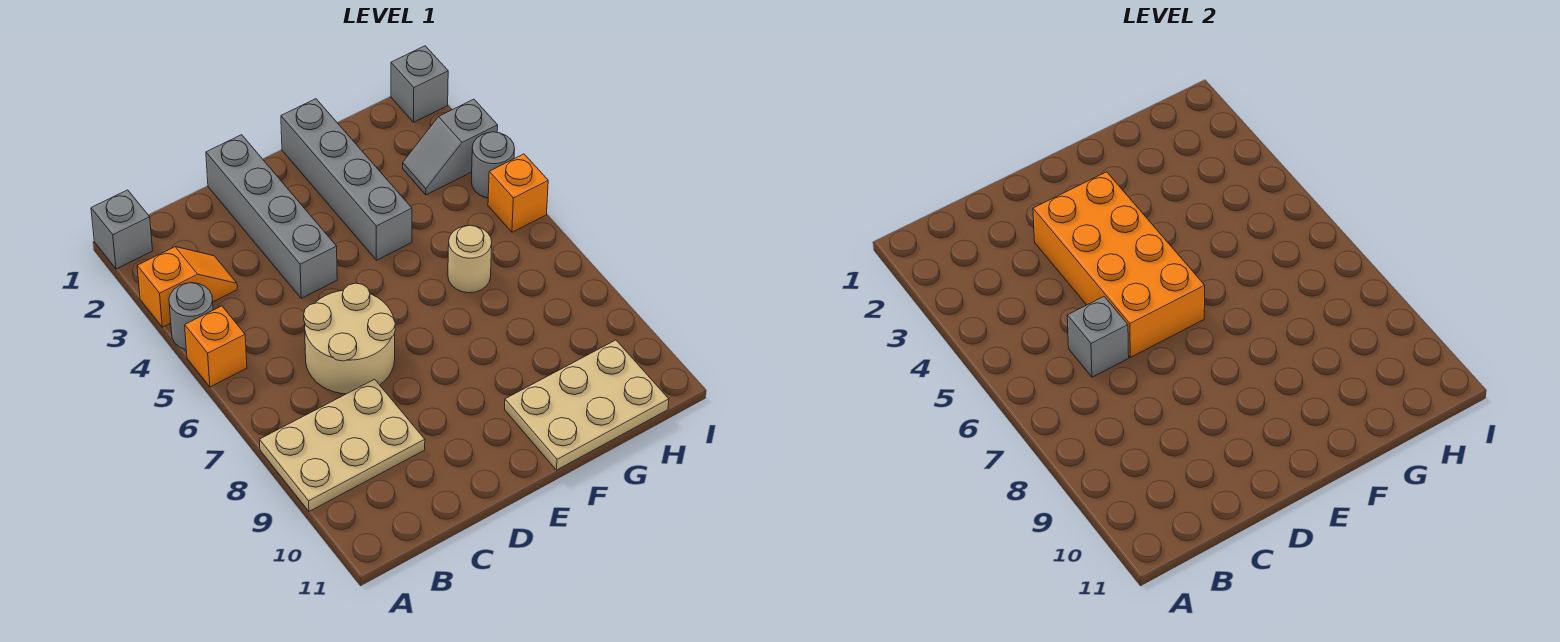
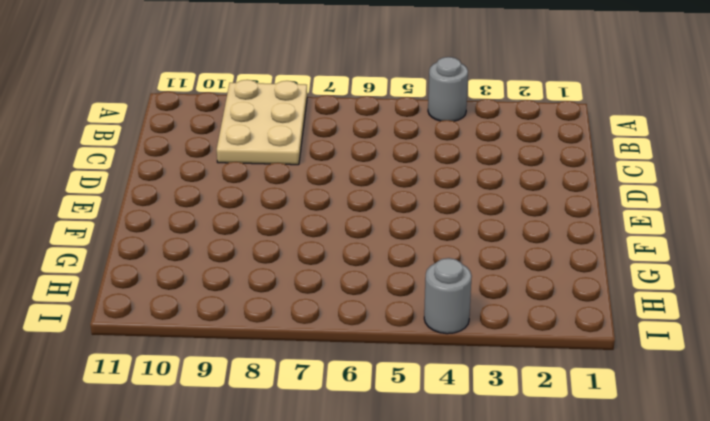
none -> grey 1x1 brick [91,190,152,269]
none -> orange 1x2 slope [137,247,237,327]
none -> orange 1x1 brick [185,306,247,387]

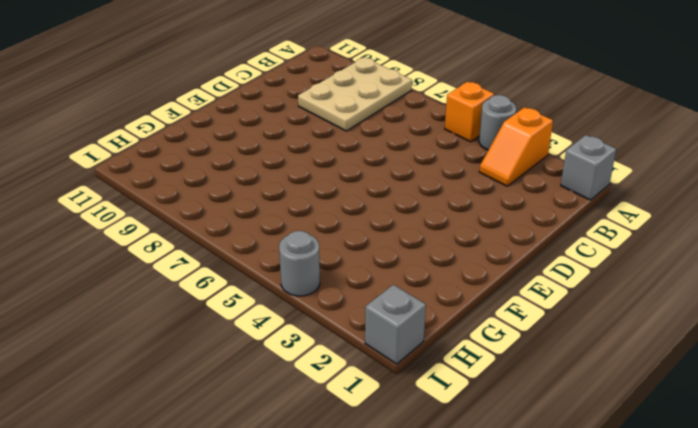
none -> tan 2x2 round brick [304,283,395,394]
none -> grey 1x4 brick [206,135,337,298]
none -> grey 1x4 brick [281,99,412,260]

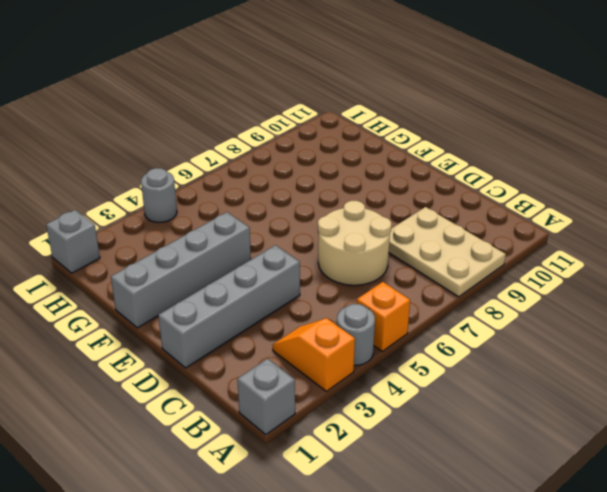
none -> tan 2x3 plate [505,340,669,470]
none -> tan 1x1 round brick [448,225,492,293]
none -> grey 1x2 slope [403,99,498,195]

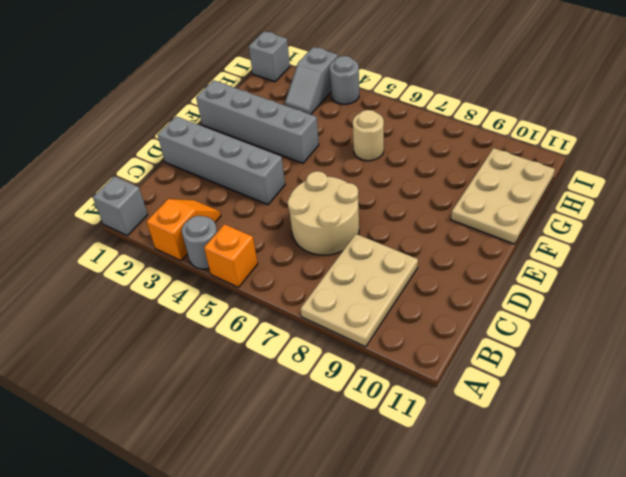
none -> orange 1x1 brick [488,154,548,232]
none -> grey 1x1 brick [1067,297,1129,377]
none -> orange 2x4 brick [1033,172,1205,357]

